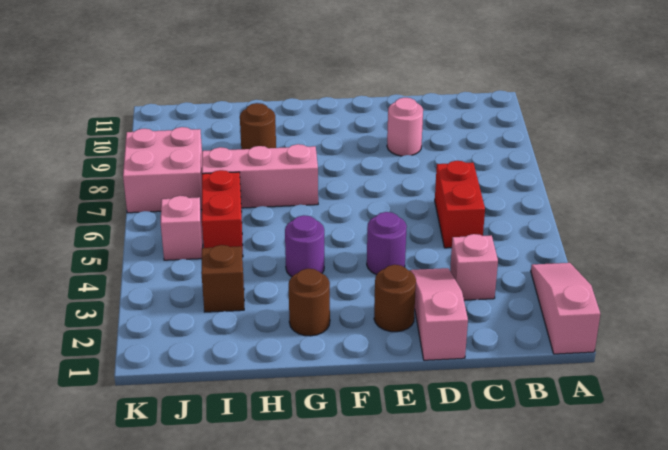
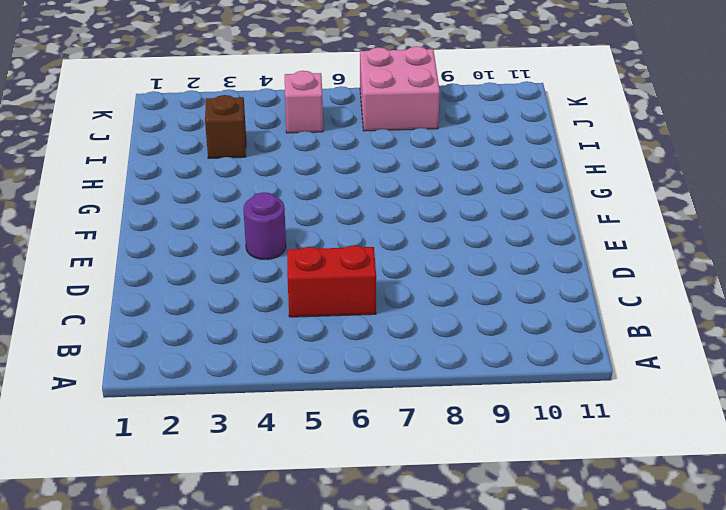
none -> pink 1x3 slope [531,263,600,354]
none -> pink 1x1 brick [450,234,498,300]
none -> pink 1x3 slope [410,268,468,360]

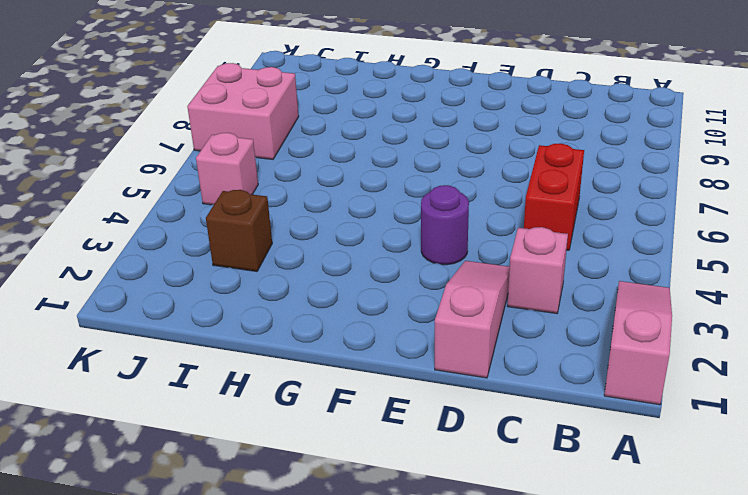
none -> pink 1x1 round brick [387,98,423,156]
none -> brown 1x1 round brick [374,265,416,332]
none -> brown 1x1 round brick [289,268,330,336]

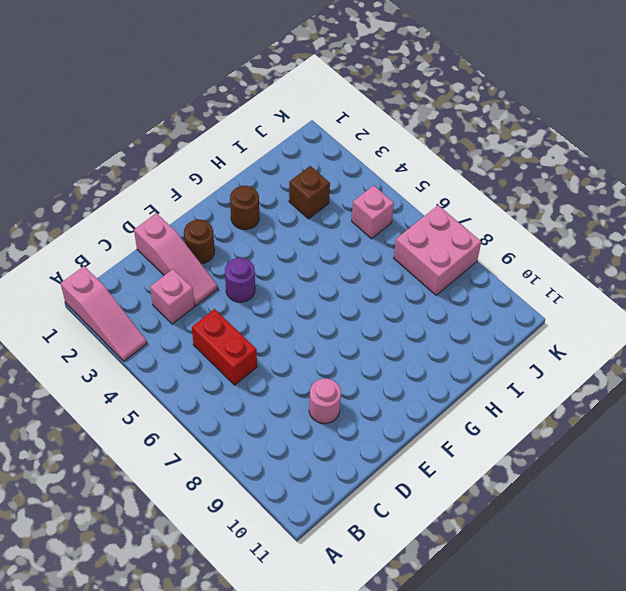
none -> purple 1x1 round brick [285,215,324,277]
none -> pink 1x3 brick [202,144,318,208]
none -> brown 1x1 round brick [240,103,276,149]

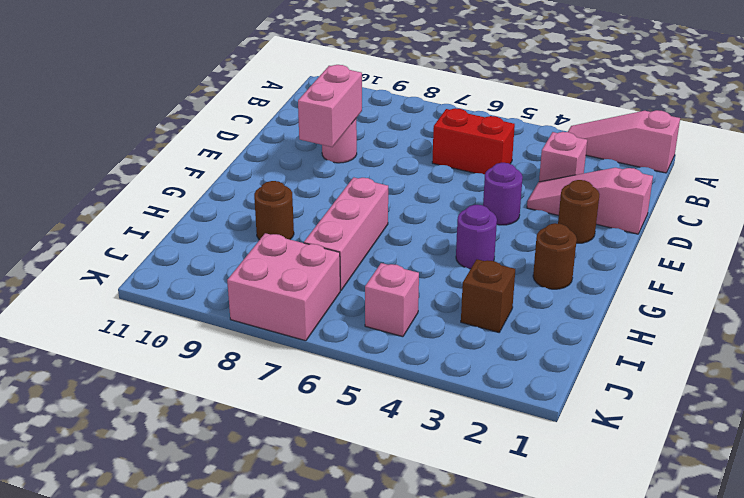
pink 1x2 brick [298,65,362,147] -> none
none -> red 1x2 brick [202,170,243,257]

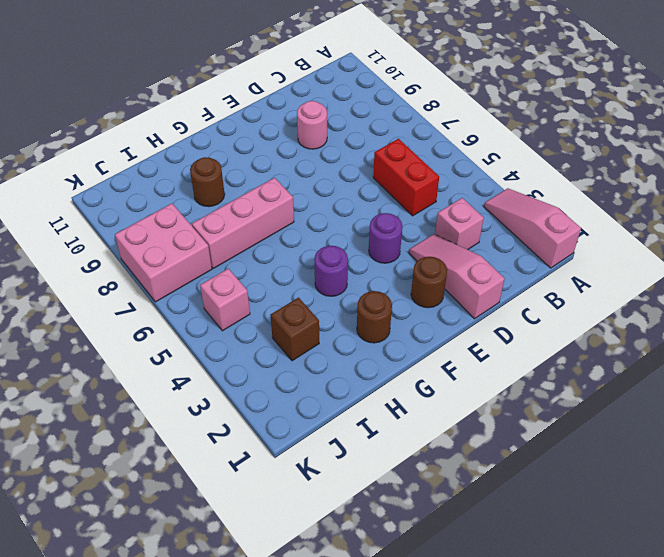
none -> red 1x2 brick [202,170,243,257]

